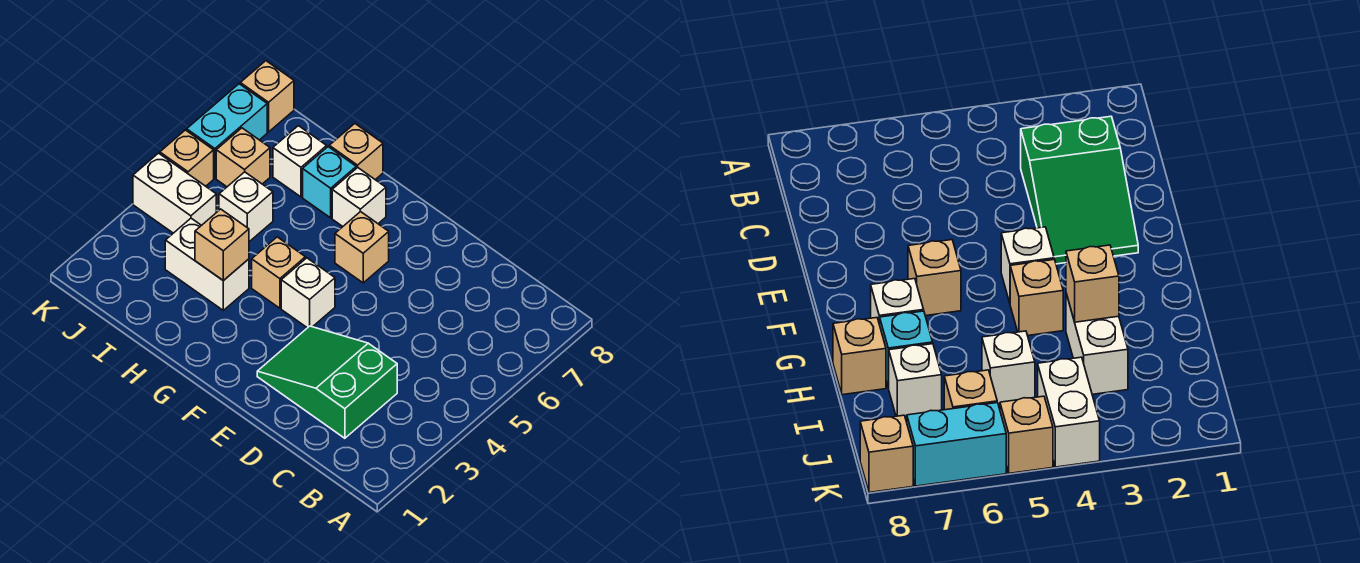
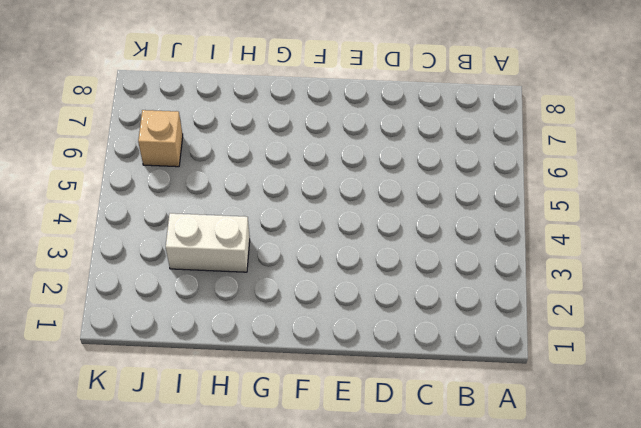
none -> green 2x3 slope [257,326,397,438]
none -> white 1x1 brick [281,258,335,328]
none -> tan 1x1 brick [335,212,389,283]

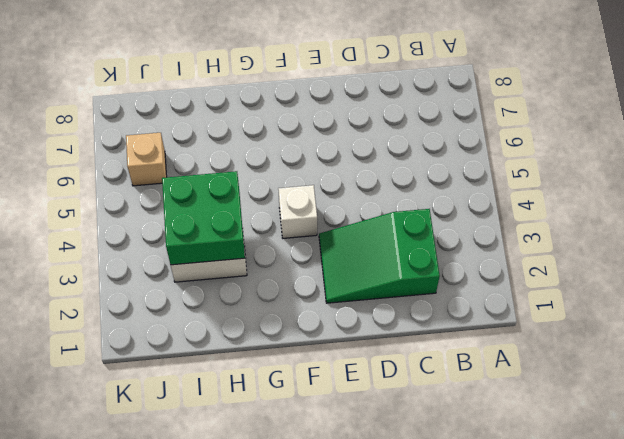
green 2x2 brick [162,171,245,265] -> tan 1x1 brick [195,209,249,281]
none -> tan 1x1 brick [335,212,389,283]
none -> tan 1x1 brick [252,237,305,308]
none -> white 1x1 brick [332,168,386,226]

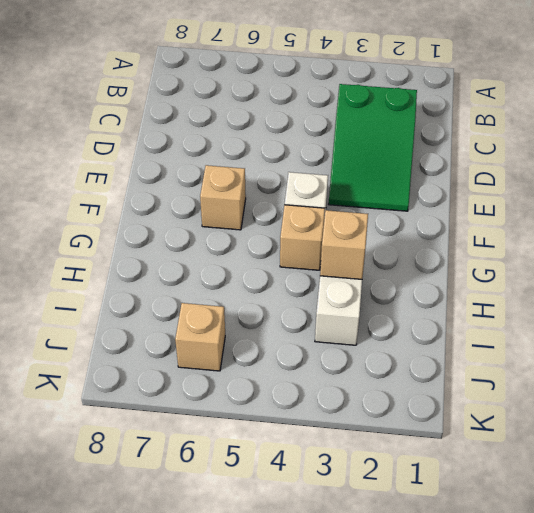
none -> white 1x1 brick [332,168,386,226]
none -> cyan 1x1 brick [303,147,356,218]
none -> tan 1x1 brick [329,124,383,180]

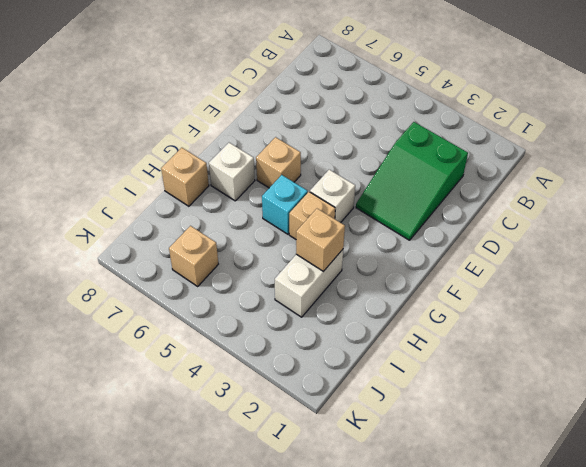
cyan 1x1 brick [262,175,308,234] -> cyan 1x1 brick moved to [303,147,356,218]
none -> white 1x1 brick [219,172,273,242]
none -> white 1x1 brick [273,126,327,197]
none -> white 1x2 brick [133,153,216,233]

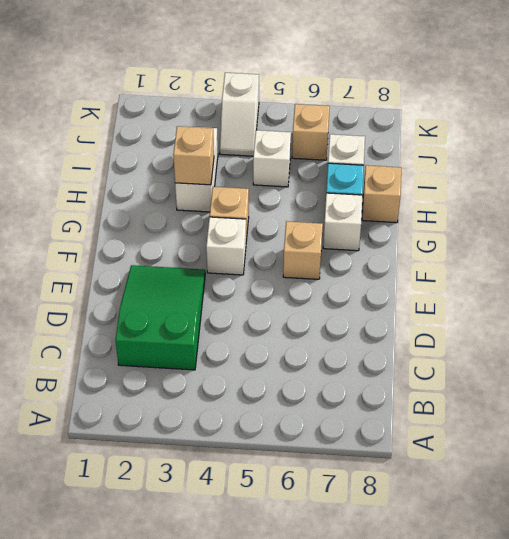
white 1x2 slope [220,73,259,156] -> white 1x2 brick [133,153,216,233]
none -> tan 1x1 brick [160,130,214,186]
none -> cyan 1x2 brick [187,84,267,178]
none -> tan 1x1 brick [240,61,294,132]

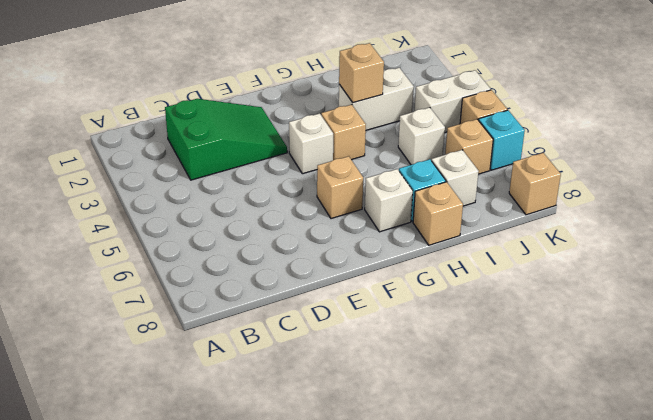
cyan 1x1 brick [479,110,525,170] -> cyan 1x2 brick [187,84,267,178]

